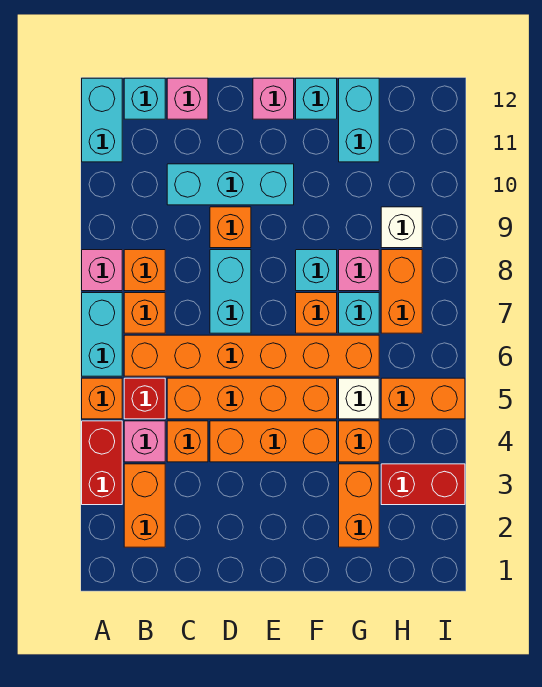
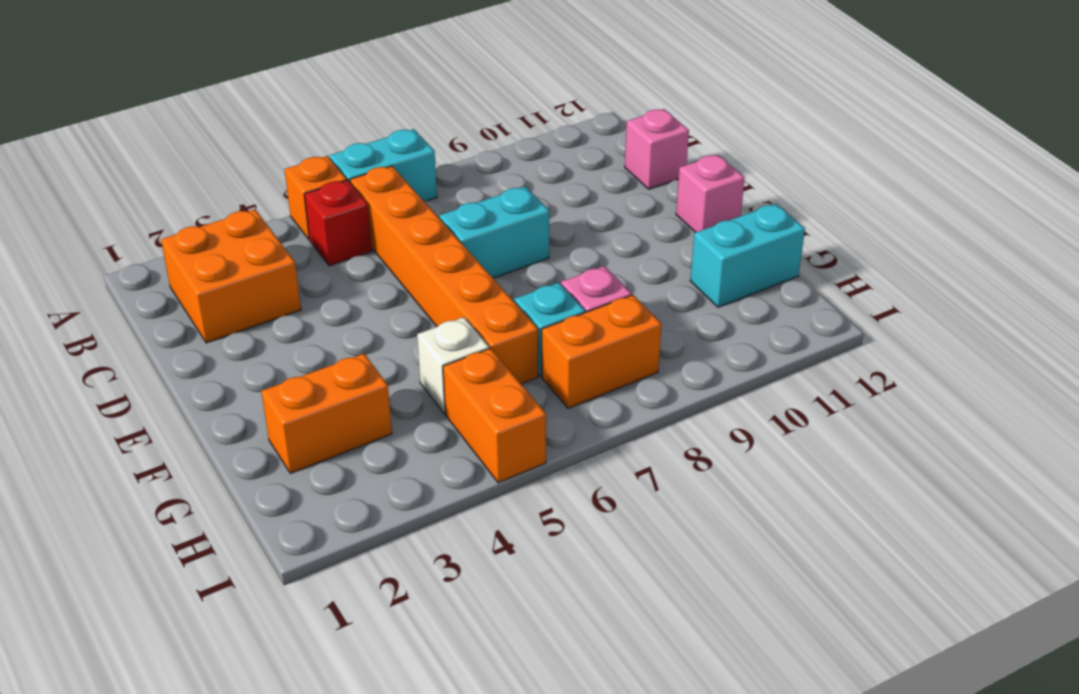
orange 2x2 brick [161,209,301,343] -> orange 1x2 brick [124,464,165,547]
none -> red 1x2 brick [82,421,122,505]
none -> pink 1x1 brick [82,250,122,291]
none -> cyan 1x2 brick [82,78,122,162]
none -> pink 1x1 brick [124,421,165,462]

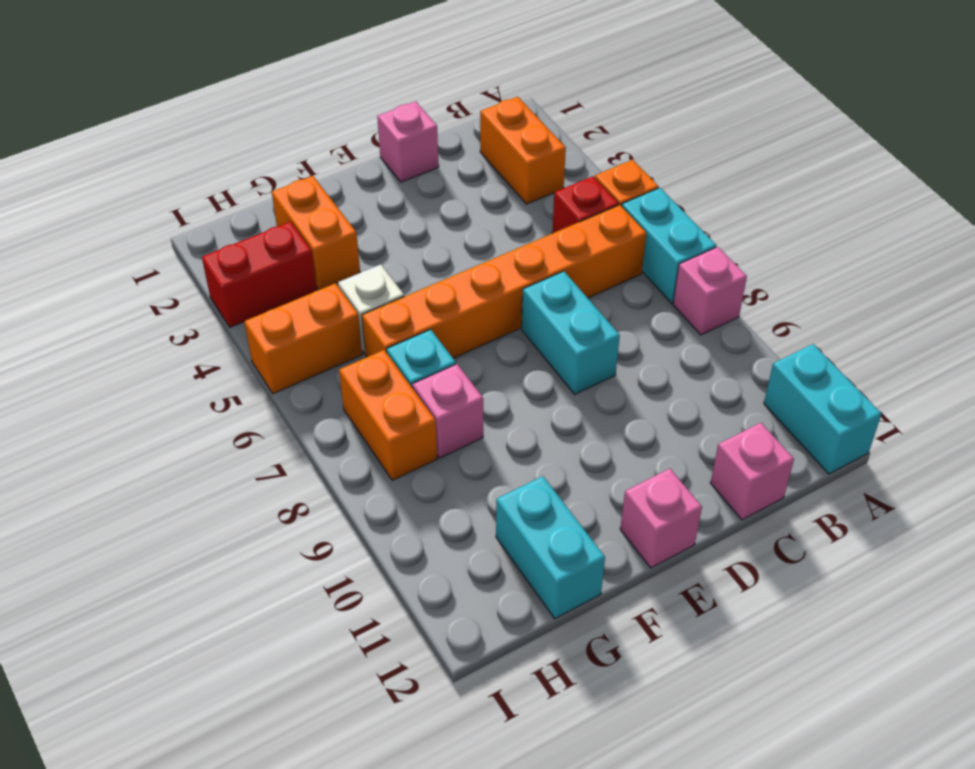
pink 1x1 brick [377,101,439,182] -> pink 1x1 brick moved to [124,421,165,462]
none -> red 1x2 brick [82,421,122,505]
none -> orange 1x1 brick [124,293,165,333]
none -> orange 1x1 brick [124,250,165,291]
none -> cyan 1x1 brick [124,78,165,119]

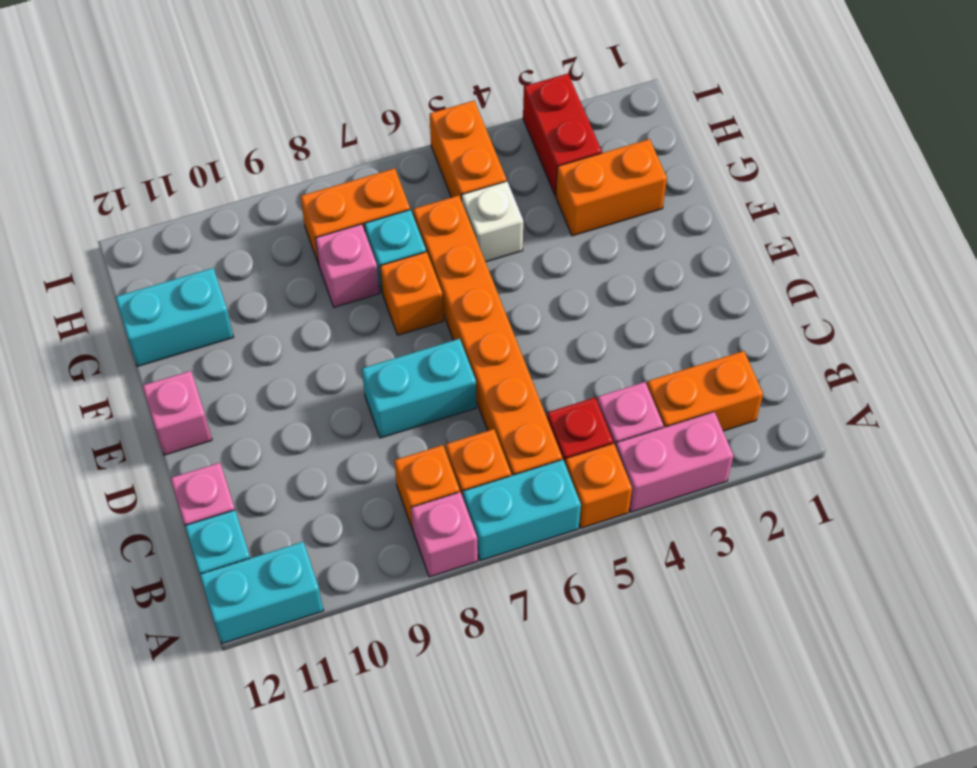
pink 1x2 brick [616,412,733,512] -> red 1x2 brick [82,421,122,505]
none -> orange 1x1 brick [167,421,208,462]
none -> orange 1x4 brick [167,378,337,419]
none -> cyan 1x3 brick [167,164,294,205]
none -> orange 1x3 brick [210,421,337,462]

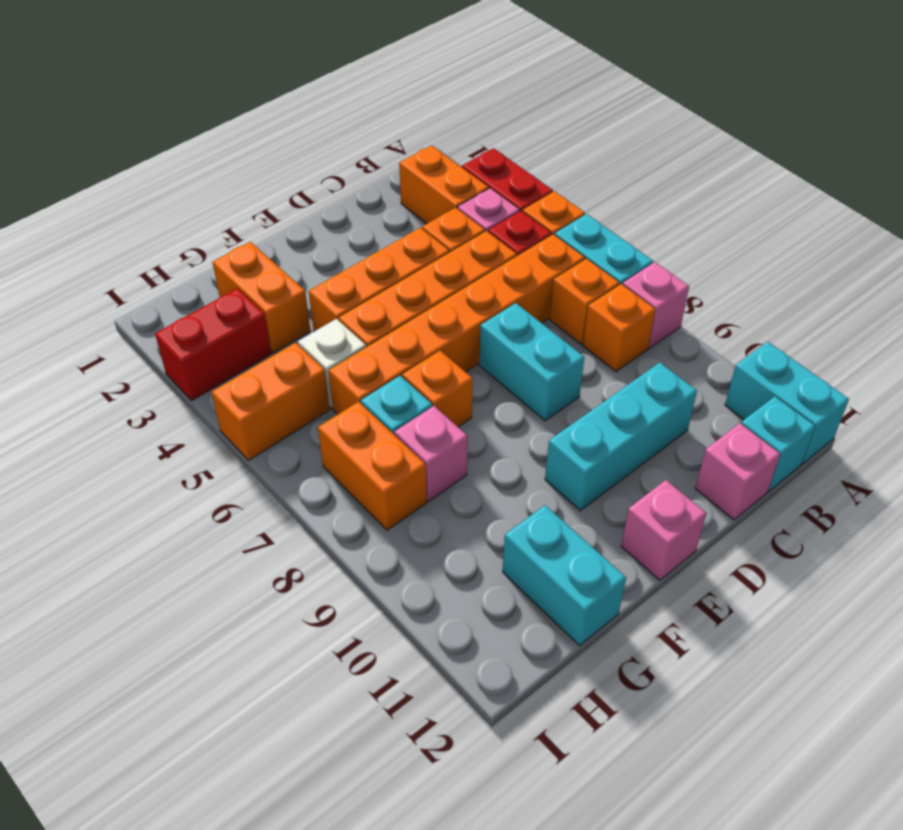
none -> orange 1x1 brick [210,207,251,248]
none -> cyan 1x1 brick [296,250,337,291]
none -> cyan 1x1 brick [296,78,337,119]
none -> orange 1x1 brick [339,421,379,462]

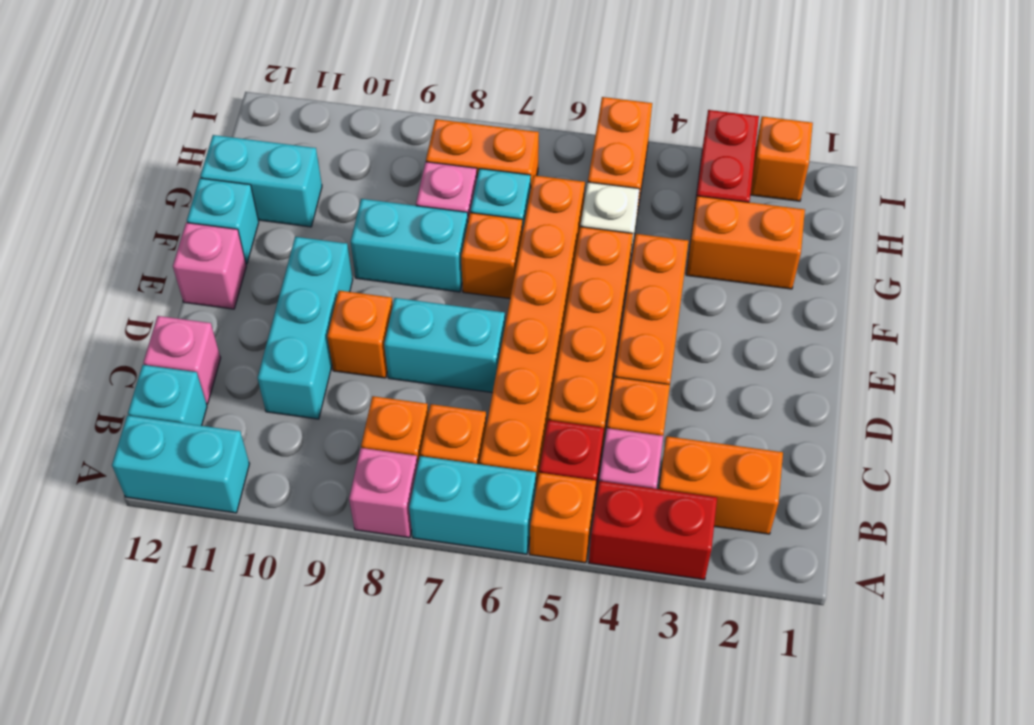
cyan 1x2 brick [351,199,468,292] -> cyan 1x1 brick [296,250,337,291]
orange 1x1 brick [750,117,813,201] -> orange 1x1 brick moved to [339,421,379,462]
none -> white 1x1 brick [381,207,422,248]

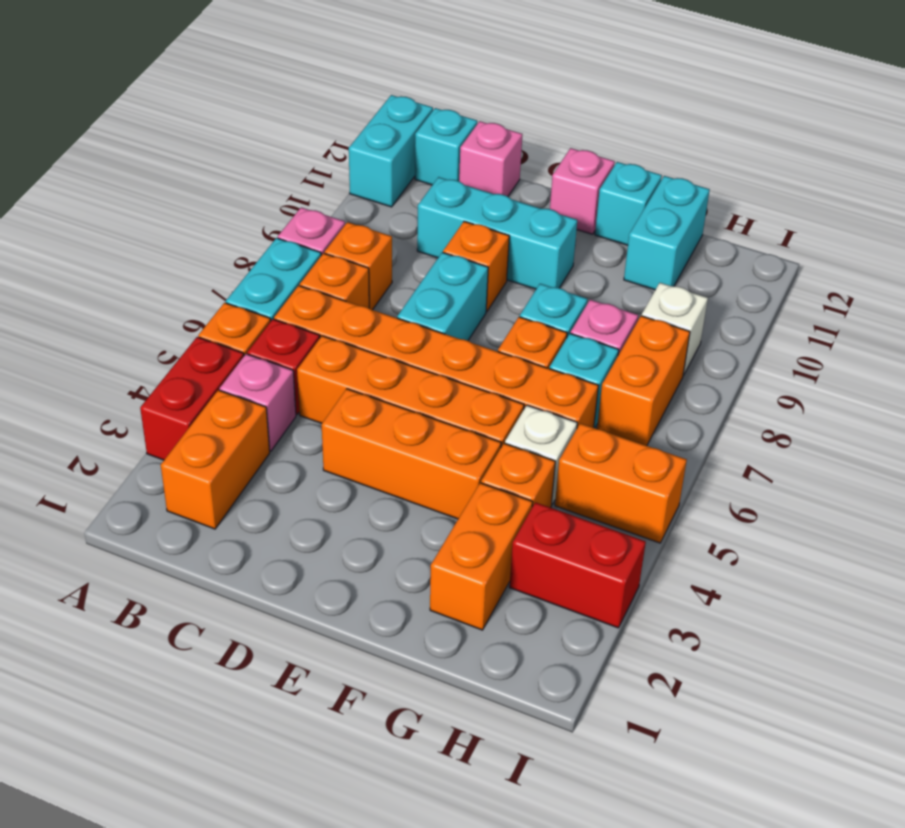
none -> orange 1x1 brick [167,421,208,462]

